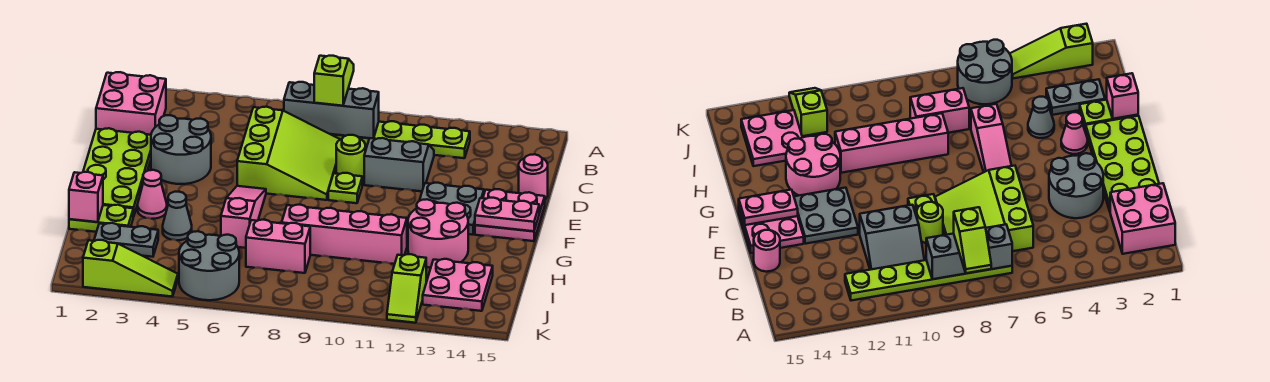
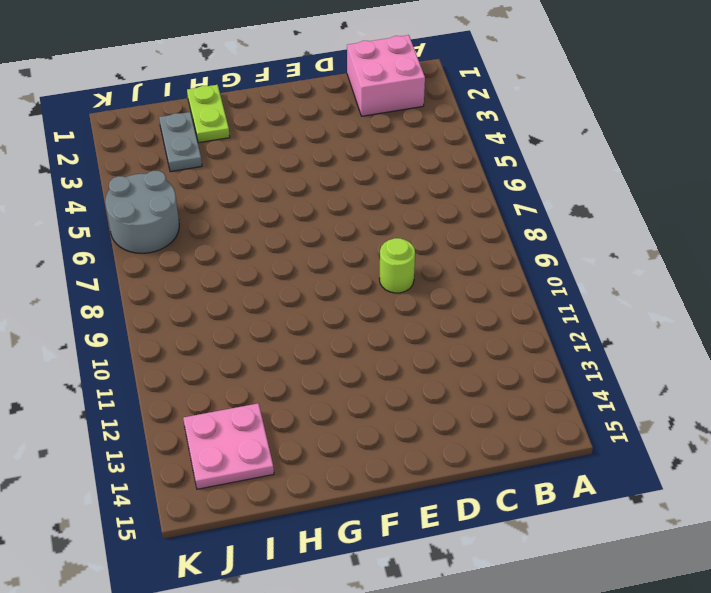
none -> lime 1x6 plate [331,121,470,158]
none -> lime 3x3 slope [237,107,340,200]
none -> grey 2x2 slope [364,138,434,191]

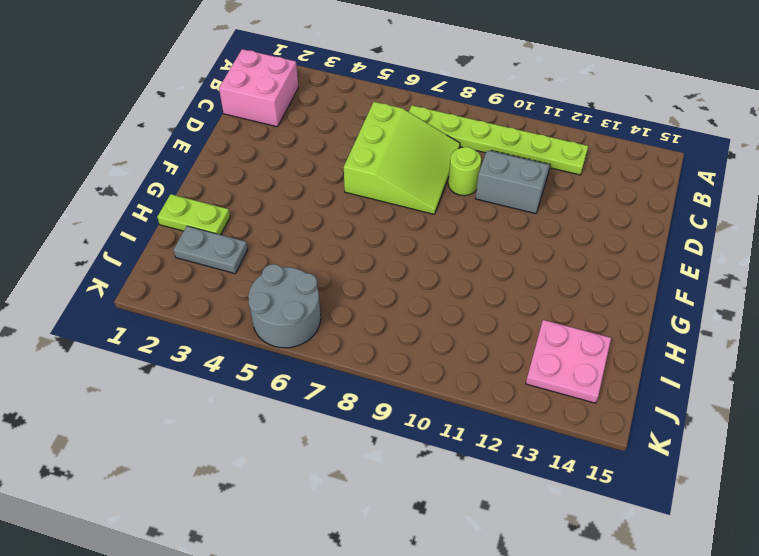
none -> lime 2x4 plate [83,128,151,217]
none -> grey 2x2 round brick [151,115,211,184]
none -> pink 1x1 round brick [519,154,548,199]

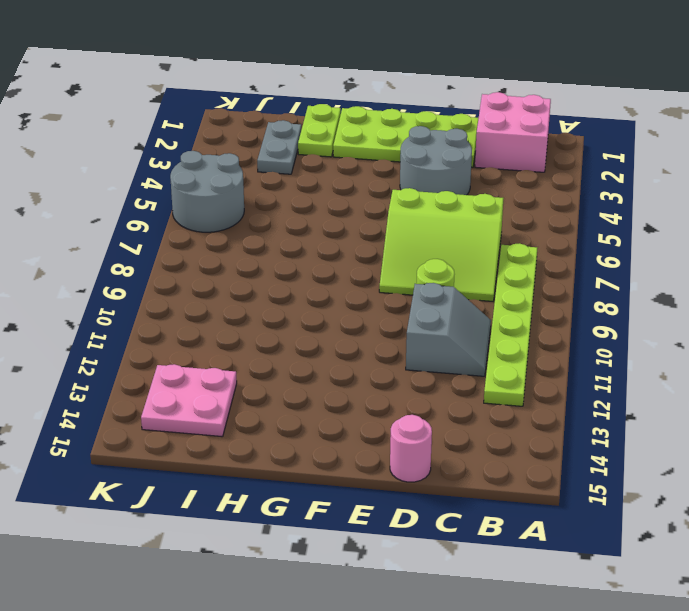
none -> lime 1x1 plate [328,173,362,203]
none -> grey 2x2 plate [420,183,484,235]
none -> pink 2x2 plate [475,189,545,241]

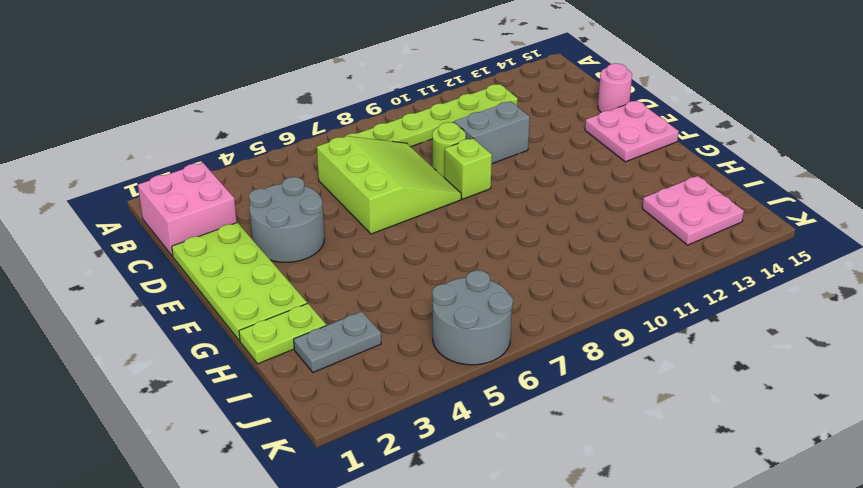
lime 1x1 brick [445,138,492,199] -> lime 1x1 plate [328,173,362,203]
none -> grey 2x2 plate [420,183,484,235]
none -> pink 1x3 slope [221,186,266,248]
none -> pink 1x1 cone [138,170,167,219]

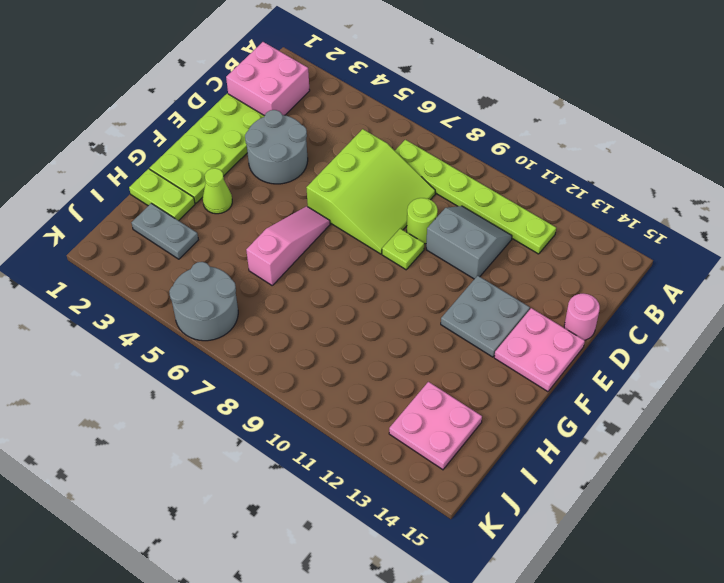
lime 1x1 cone [203,168,232,214] -> pink 1x1 cone [138,170,167,219]
none -> pink 2x2 round brick [408,199,468,268]
none -> grey 1x1 cone [163,192,192,240]
none -> pink 1x4 brick [282,204,407,264]

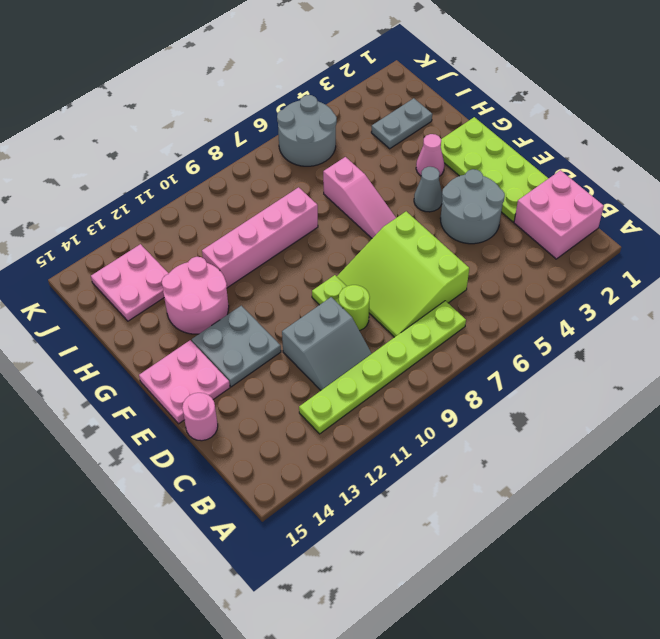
grey 1x1 cone [414,167,442,212] -> grey 1x1 cone moved to [163,192,192,240]
none -> lime 1x2 plate [69,205,133,232]
none -> pink 1x2 brick [246,220,310,273]
none -> lime 1x2 slope [387,254,426,323]

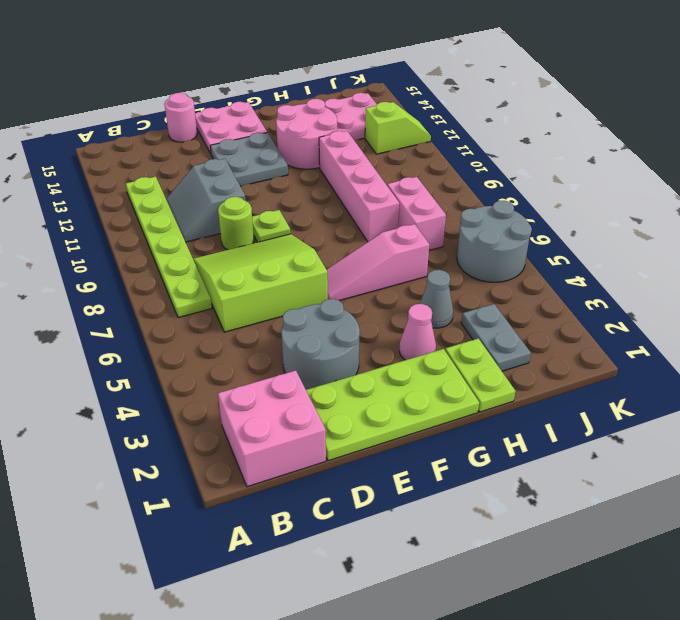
none -> lime 1x3 slope [83,240,178,297]
none -> grey 1x3 brick [284,82,379,139]
none -> pink 1x2 plate [475,198,539,231]

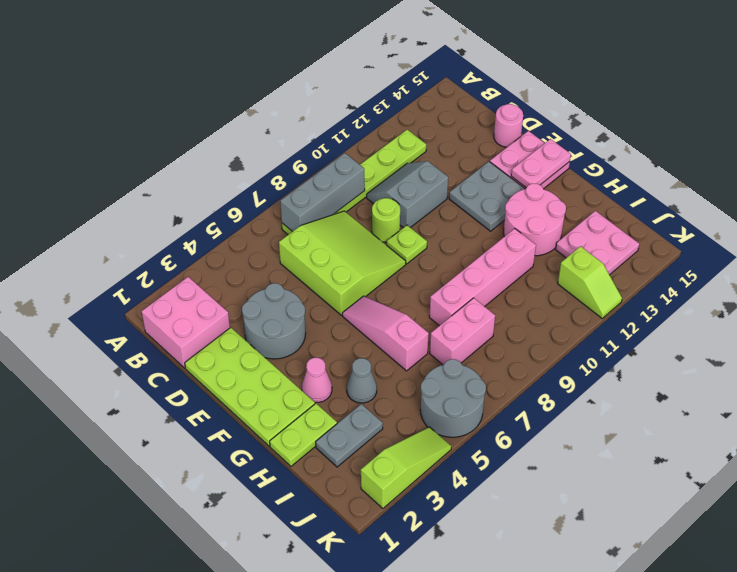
none -> pink 1x1 brick [69,172,103,222]
none -> lime 1x2 slope [314,56,354,106]

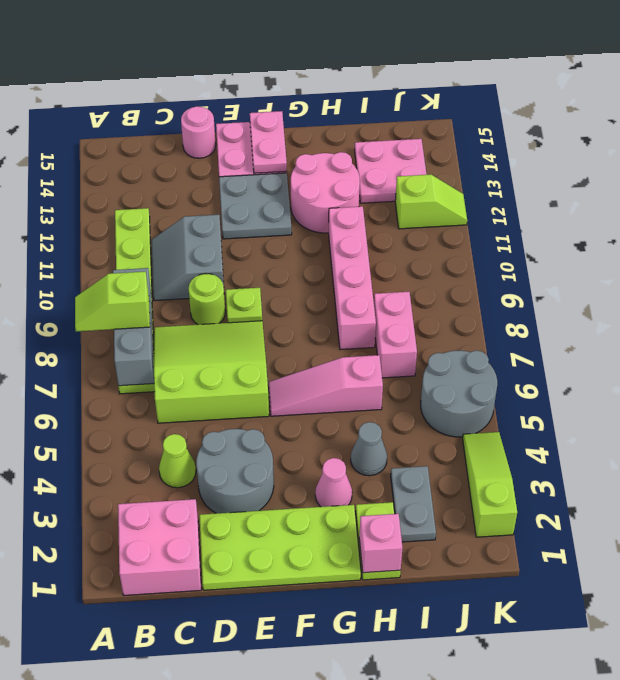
lime 1x1 cone [159,434,196,488] -> none

